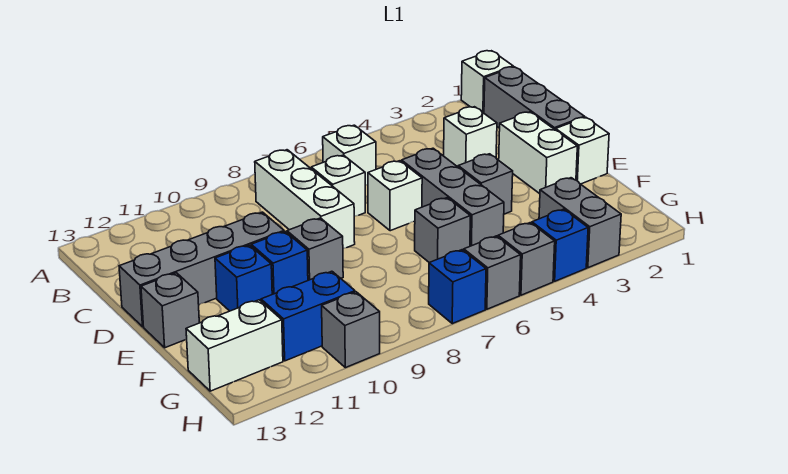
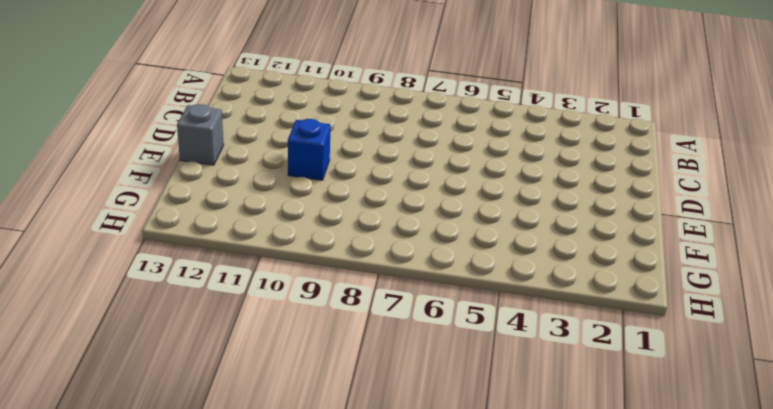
none -> white 1x1 brick [461,51,513,113]
none -> grey 1x3 brick [484,67,585,130]
none -> white 1x1 brick [323,125,376,185]

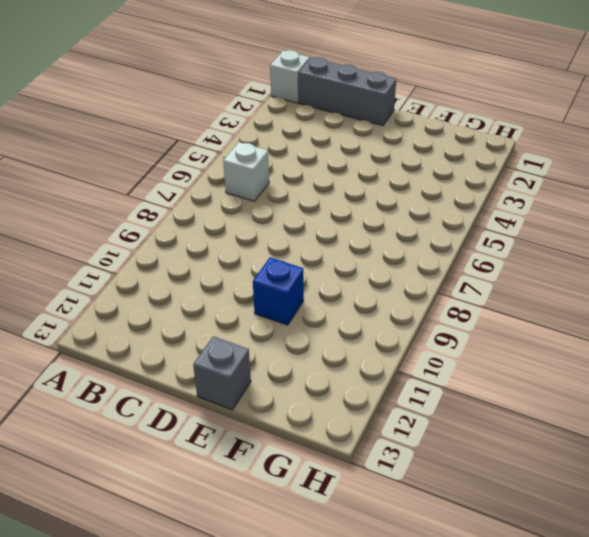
none -> white 1x3 brick [255,150,355,248]
none -> white 1x1 brick [444,107,497,167]
none -> white 1x1 brick [311,155,365,216]

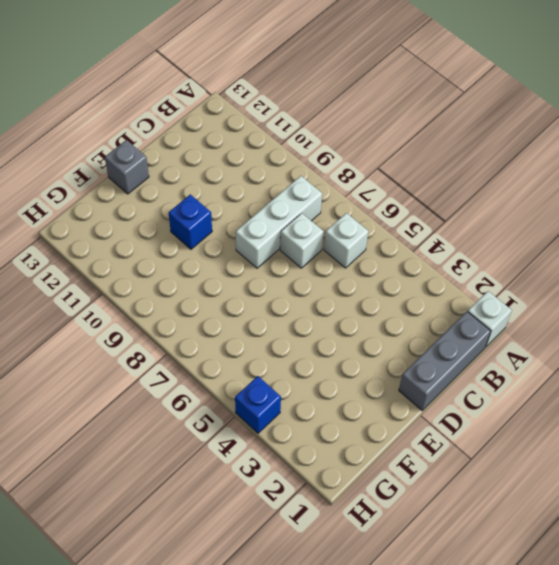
none -> white 1x1 brick [444,107,497,167]
none -> white 1x2 brick [499,112,577,194]
none -> grey 1x3 brick [402,148,504,246]

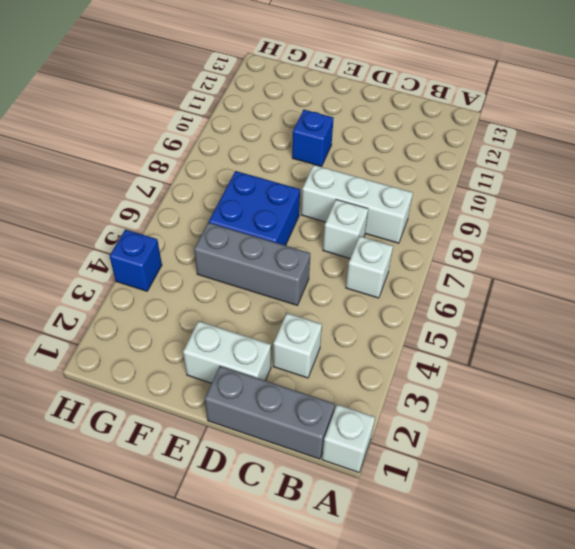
blue 2x2 brick [209,171,300,245] -> grey 1x1 brick [415,198,470,263]
none -> white 1x1 brick [368,161,422,231]
none -> grey 1x4 brick [119,212,284,327]
none -> white 1x1 brick [556,117,609,184]

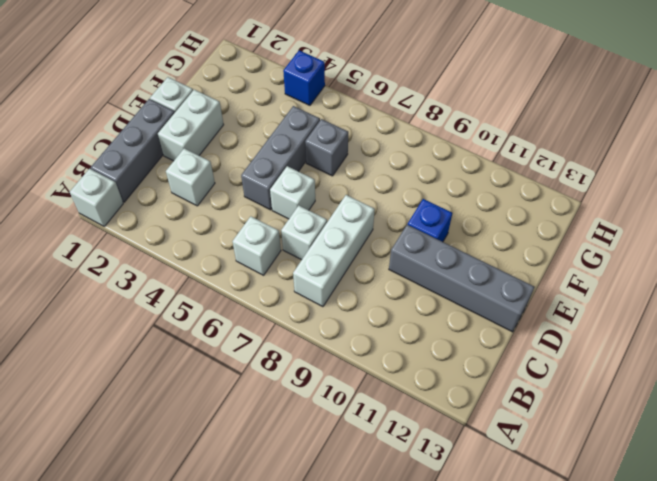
none -> grey 1x1 brick [458,154,513,214]
none -> grey 1x1 brick [287,218,343,280]
none -> blue 1x1 brick [215,245,272,311]

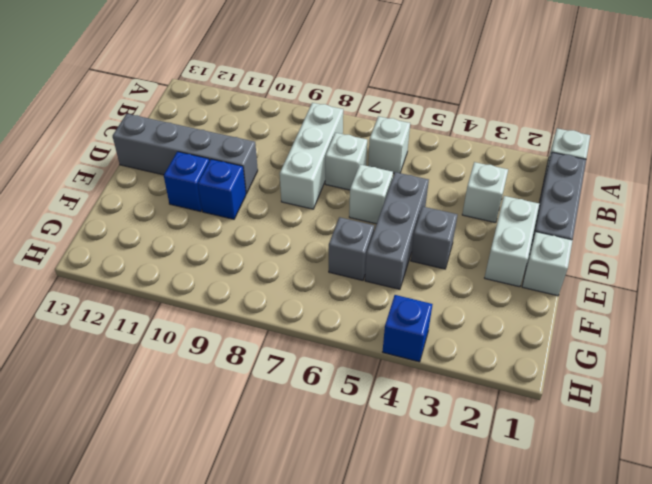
none -> grey 1x1 brick [287,218,343,280]
none -> grey 1x1 brick [141,273,199,348]
none -> grey 1x2 brick [539,178,621,268]

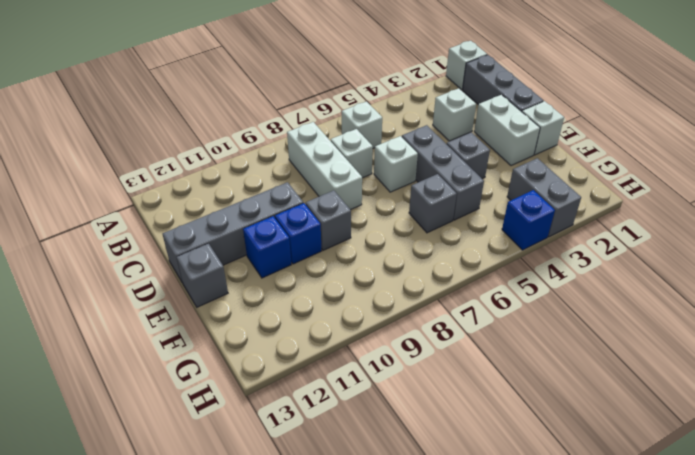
none -> blue 1x2 brick [261,271,355,361]
none -> white 1x2 brick [186,300,283,391]
none -> grey 1x1 brick [498,223,555,295]

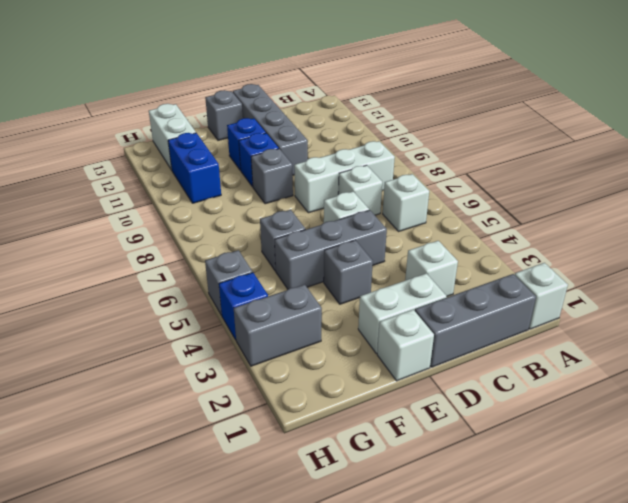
none -> grey 1x1 brick [464,236,521,309]
none -> blue 1x1 brick [429,250,486,324]
none -> grey 1x1 brick [322,292,380,368]

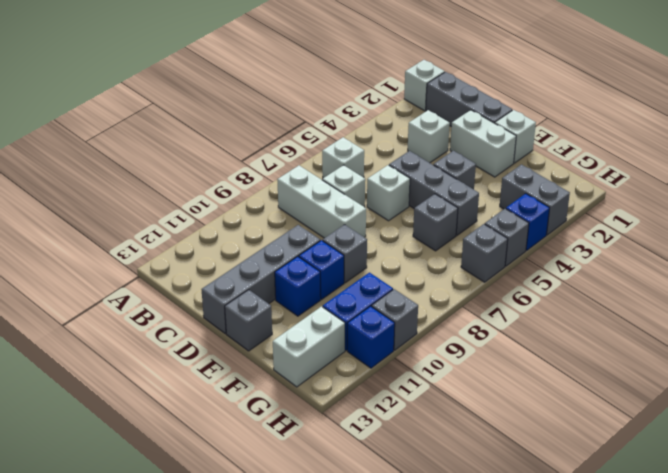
blue 1x1 brick [347,306,395,368] -> blue 1x1 brick moved to [429,250,486,324]

